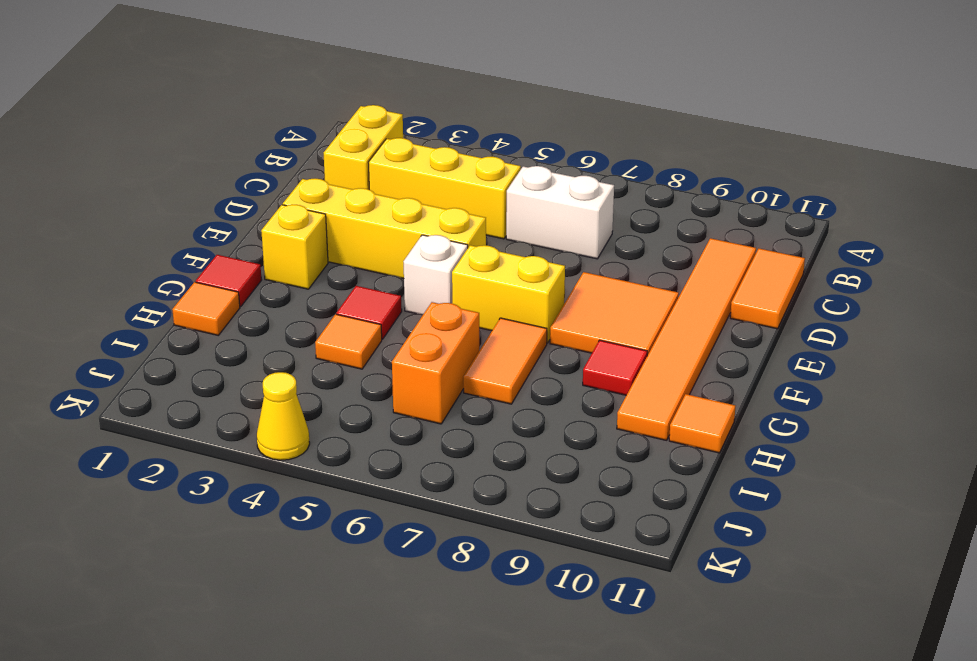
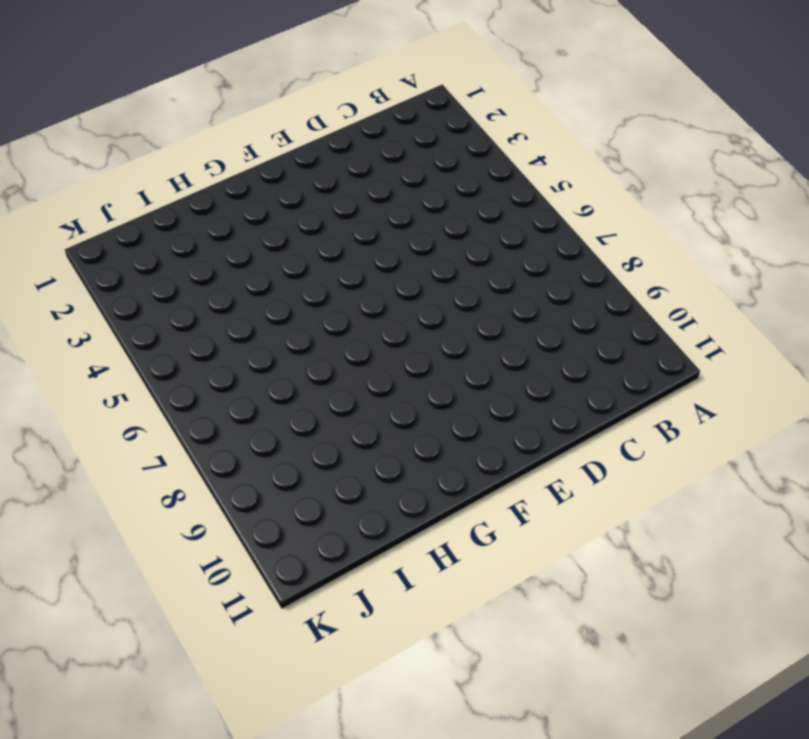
none -> yellow 1x2 brick [324,105,403,190]
none -> yellow 1x3 brick [368,138,521,239]
none -> white 1x2 brick [506,166,614,259]

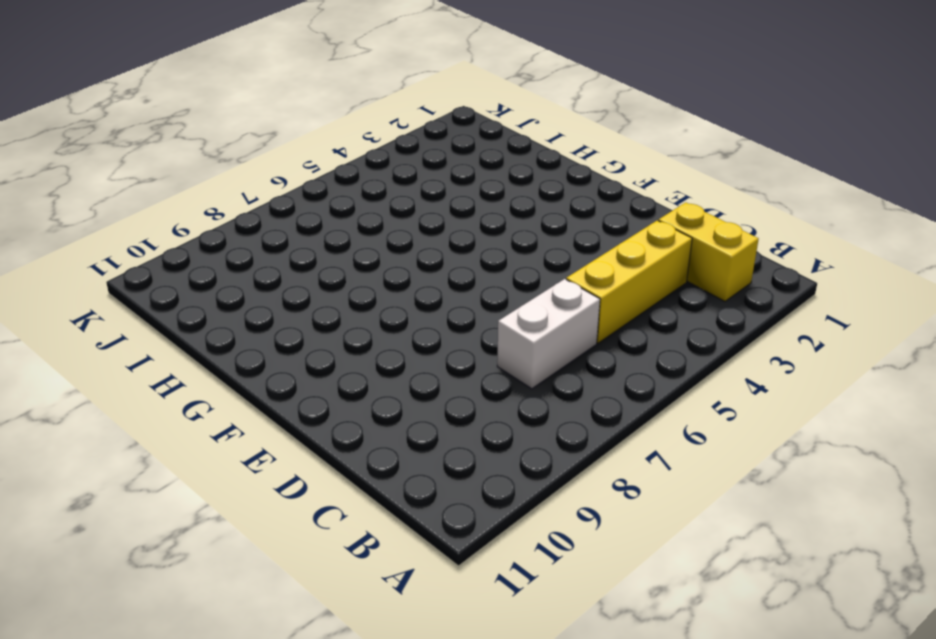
none -> orange 1x6 tile [617,238,756,440]
none -> orange 1x2 tile [730,249,805,329]
none -> yellow 1x4 brick [283,179,486,279]

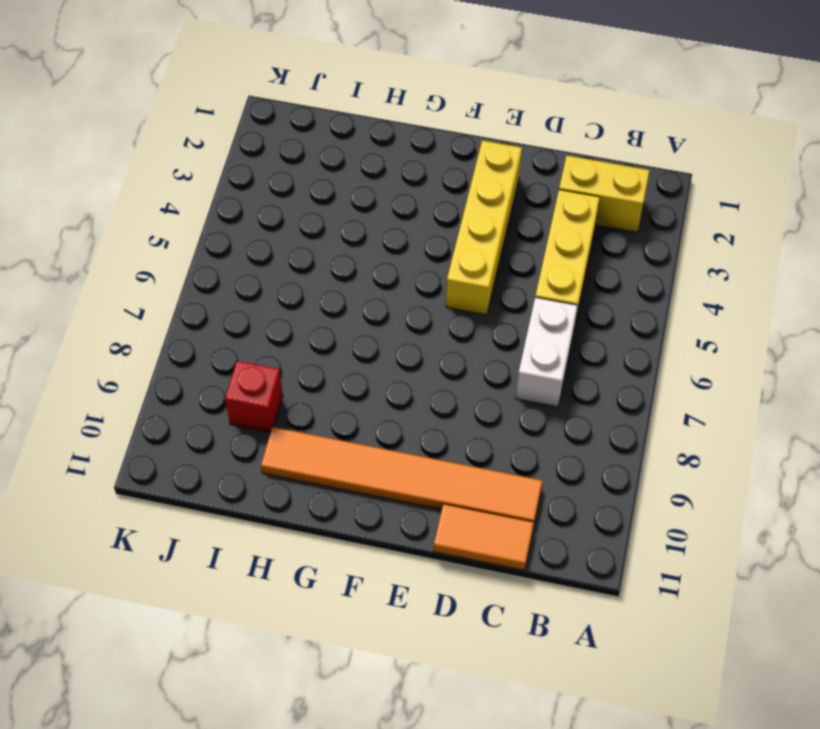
red 1x1 brick [225,361,283,433] -> none
none -> orange 2x2 tile [550,272,679,356]
none -> yellow 1x1 brick [261,205,328,289]
none -> white 1x1 brick [403,235,468,314]

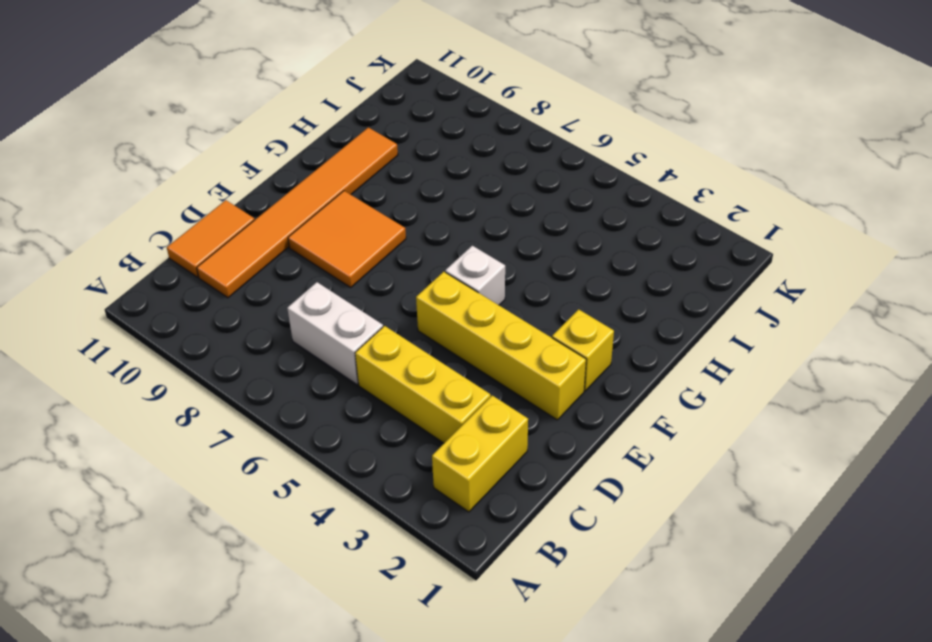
none -> yellow 1x2 brick [452,245,565,343]
none -> red 1x1 tile [196,255,262,307]
none -> red 1x1 tile [336,286,402,339]

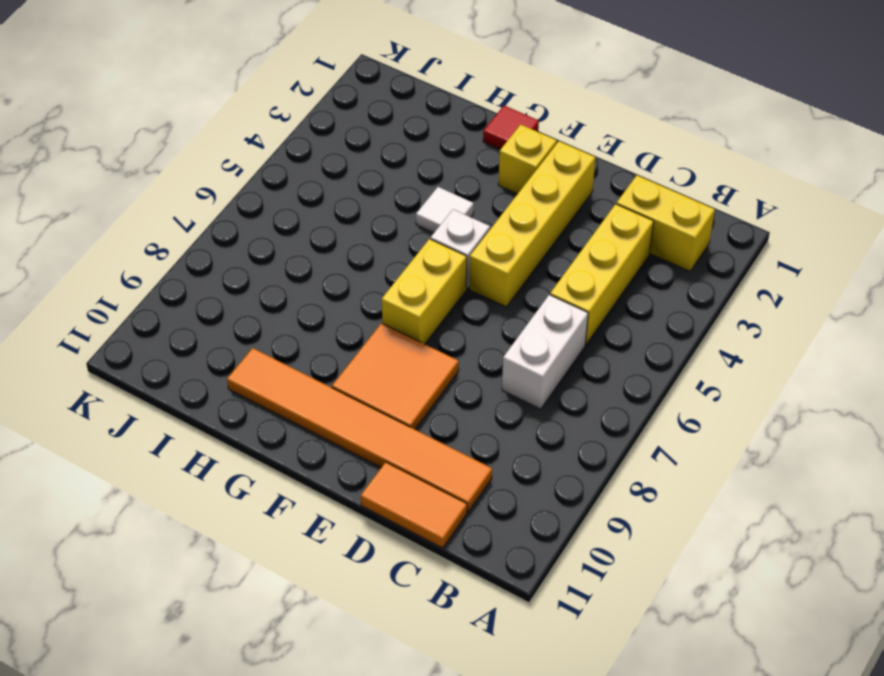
white 1x1 tile [416,187,474,233] -> red 1x1 tile [336,286,402,339]
none -> orange 1x2 tile [463,318,547,404]
none -> red 1x1 tile [583,340,647,395]
none -> orange 1x1 tile [172,282,240,335]

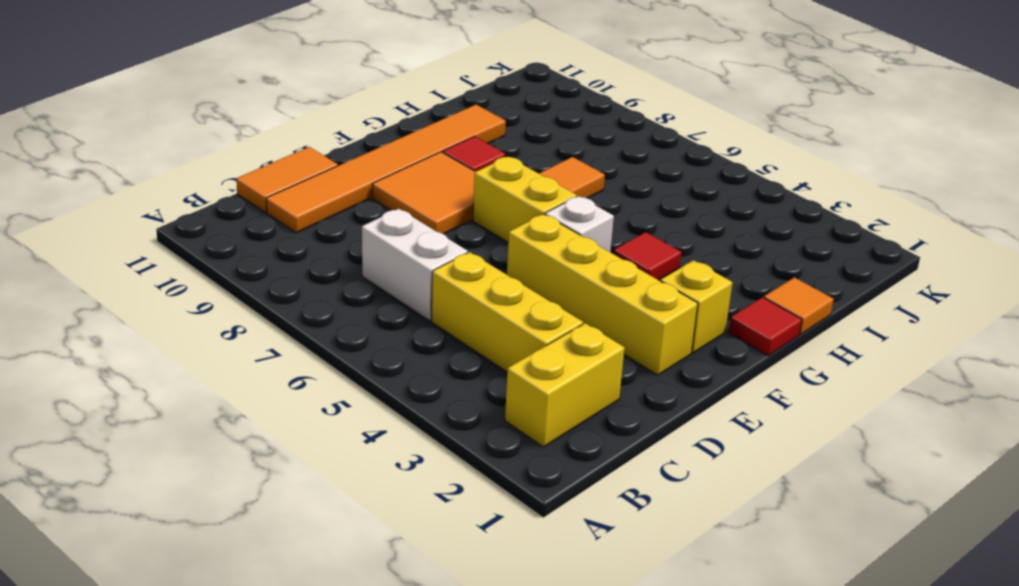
none -> orange 1x1 tile [315,314,382,369]
none -> orange 1x2 brick [392,302,479,424]
none -> orange 1x1 tile [669,394,735,453]

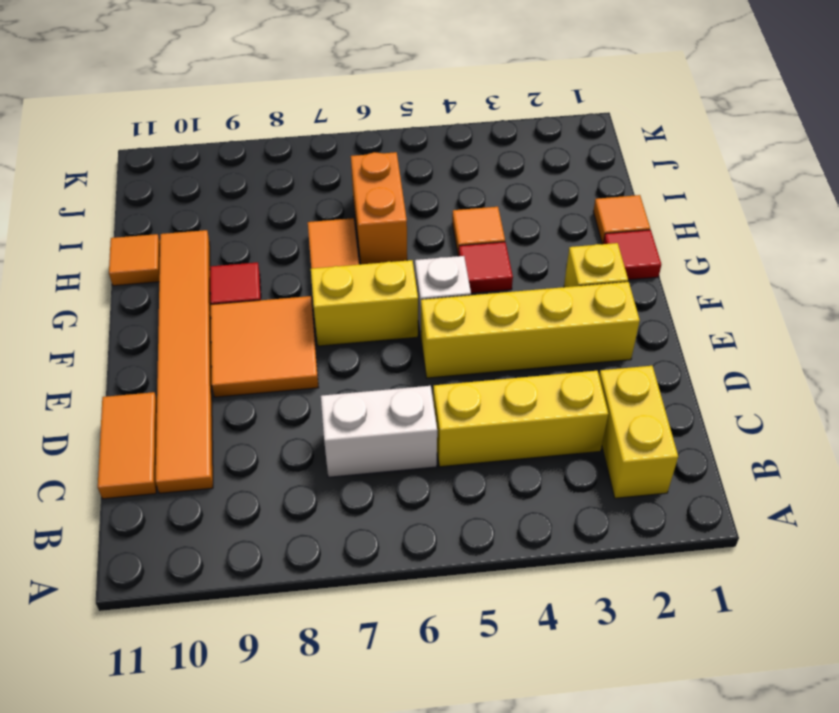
none -> yellow 1x1 cone [257,372,310,460]

